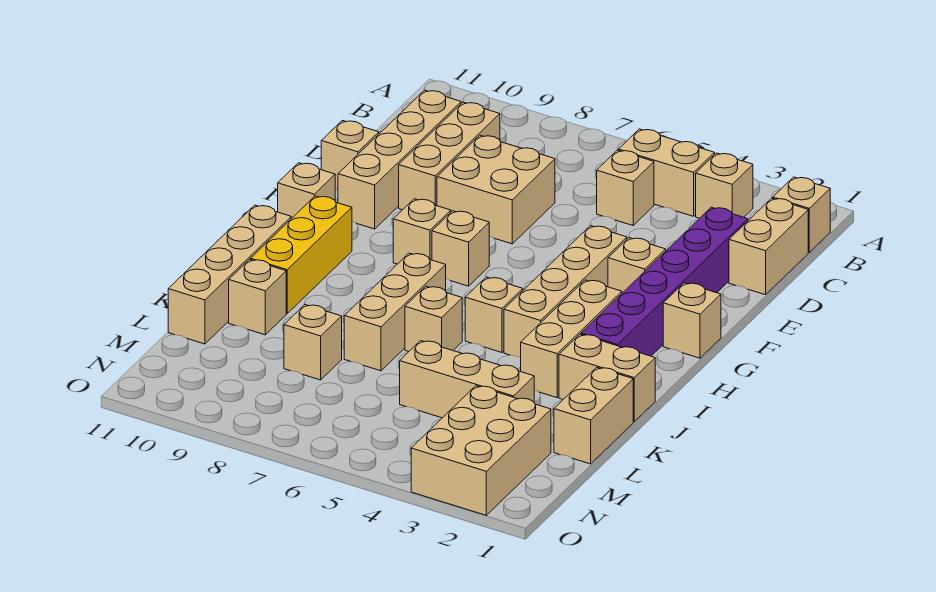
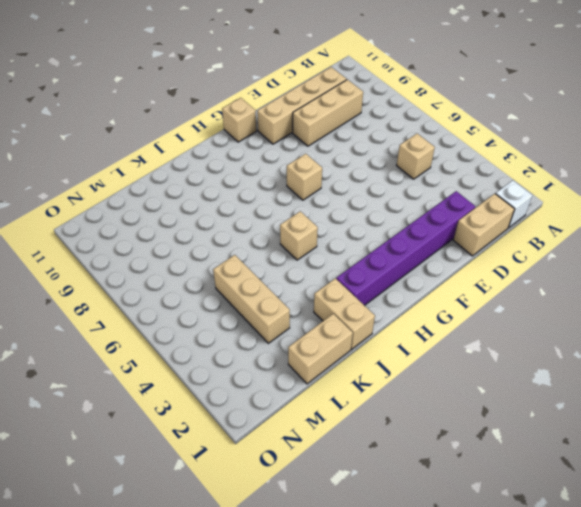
white 1x1 brick [495,180,533,228] -> tan 1x1 brick [773,177,830,252]
none -> tan 1x1 brick [696,153,753,218]
none -> tan 1x2 brick [618,129,715,216]
none -> tan 2x2 brick [437,135,555,244]

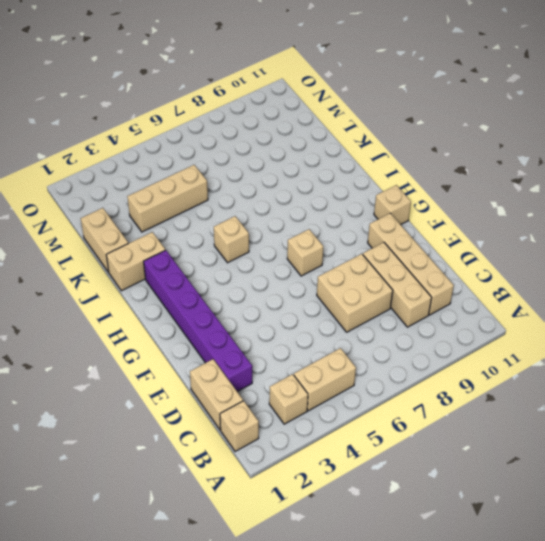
none -> tan 1x1 brick [597,150,654,225]
none -> tan 1x1 brick [321,121,379,189]
none -> tan 1x1 brick [608,238,666,293]

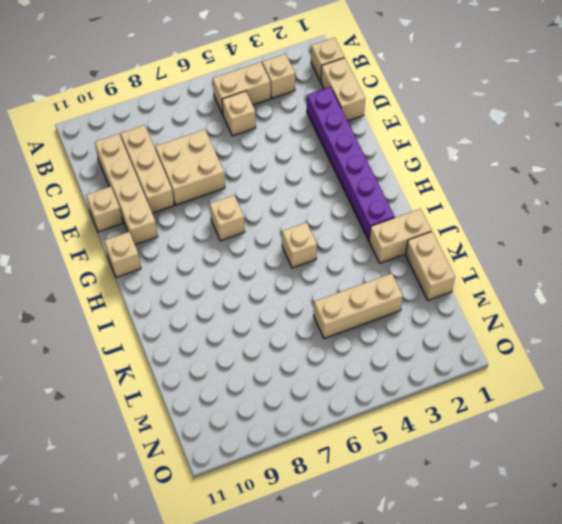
none -> tan 1x1 brick [608,238,666,293]
none -> tan 1x4 brick [504,226,627,358]
none -> tan 1x1 brick [663,283,721,358]

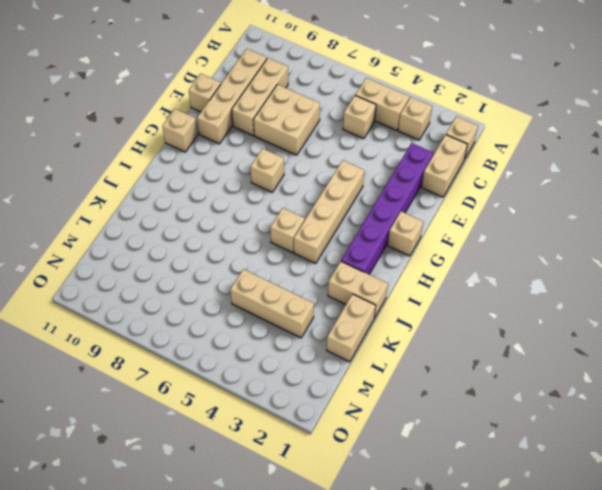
none -> tan 1x1 brick [608,238,666,293]
none -> tan 1x1 brick [393,199,451,264]
none -> tan 1x3 brick [521,280,622,398]

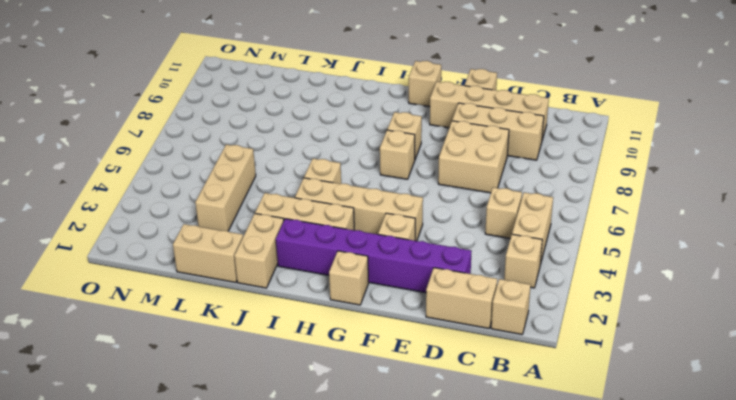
none -> yellow 1x3 brick [251,196,352,314]
none -> tan 1x3 brick [344,253,446,371]
none -> tan 1x4 brick [168,205,291,344]

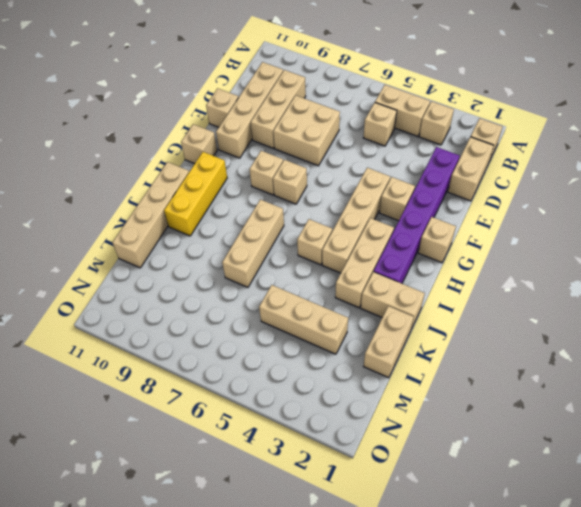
none -> tan 1x1 brick [405,286,462,352]
none -> tan 1x1 brick [229,259,286,335]
none -> tan 1x1 brick [284,305,342,380]

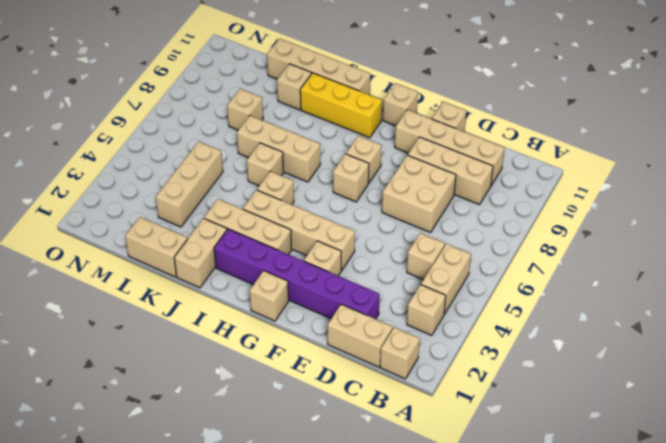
none -> tan 2x3 brick [411,386,551,515]

